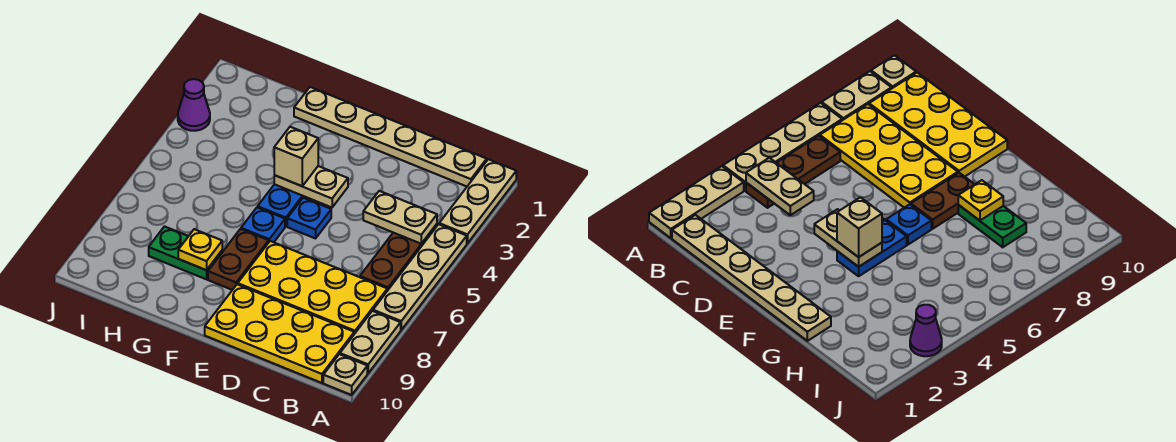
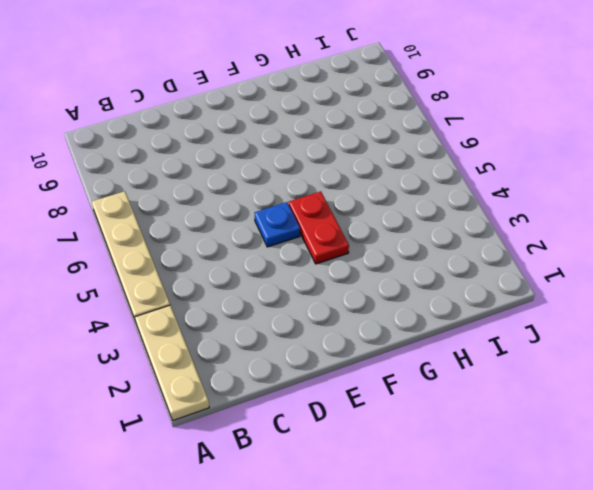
red 1x2 plate [289,191,349,264] -> blue 1x2 plate [258,184,307,226]
none -> tan 1x2 plate [340,311,401,373]
none -> tan 1x1 plate [323,354,367,395]
none -> tan 1x6 plate [294,87,487,186]

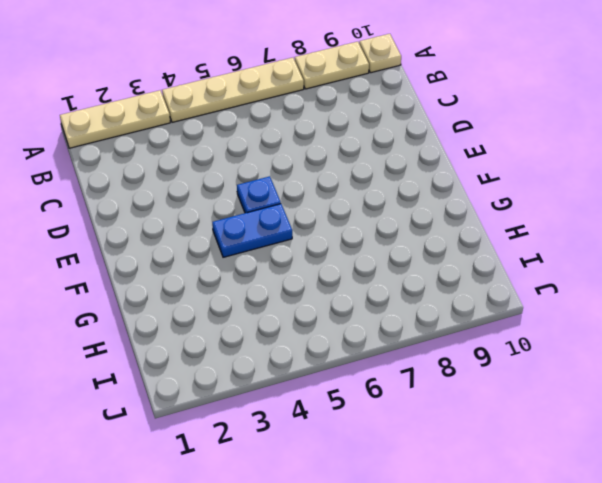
none -> tan 1x6 plate [294,87,487,186]
none -> brown 1x3 plate [360,224,437,291]
none -> yellow 2x4 plate [238,241,387,334]

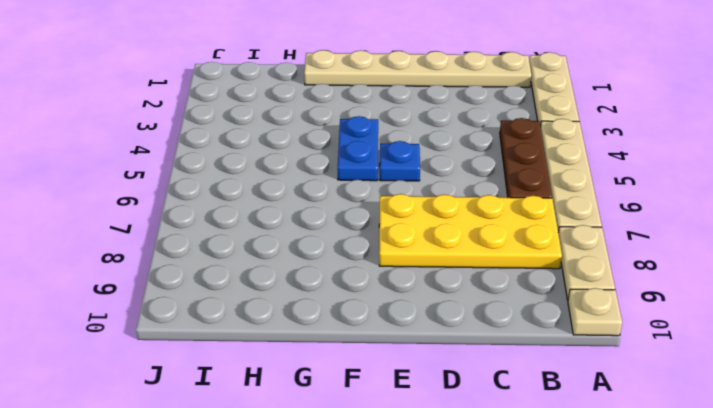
none -> yellow 2x4 plate [205,284,354,383]
none -> blue 1x1 plate [241,207,285,242]
none -> brown 1x2 plate [208,229,269,290]

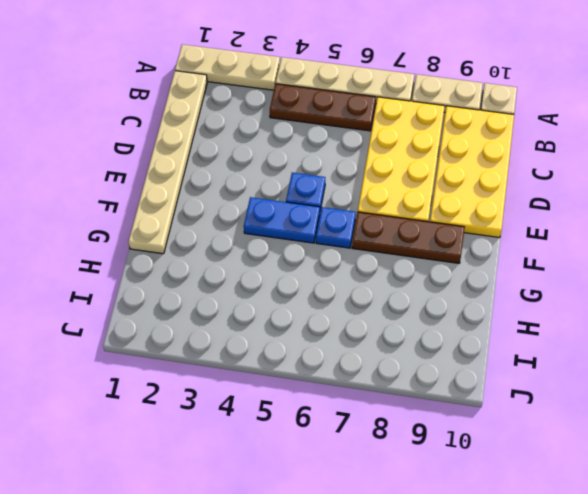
brown 1x3 plate [352,212,465,263] -> brown 1x2 plate [208,229,269,290]
none -> green 1x2 plate [149,227,222,279]
none -> purple 1x1 cone [178,79,210,131]
none -> tan 1x2 plate [363,191,437,244]

